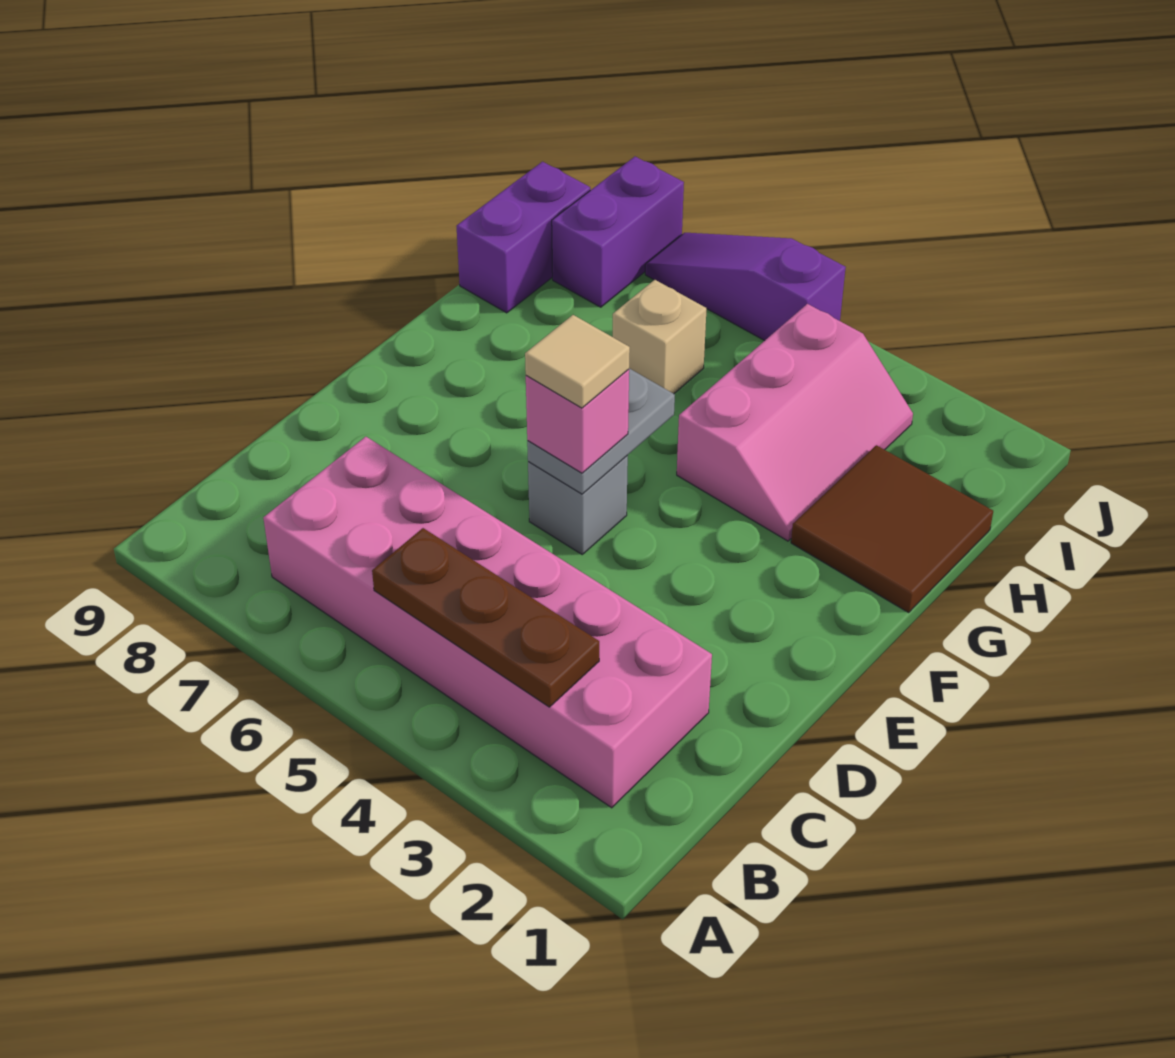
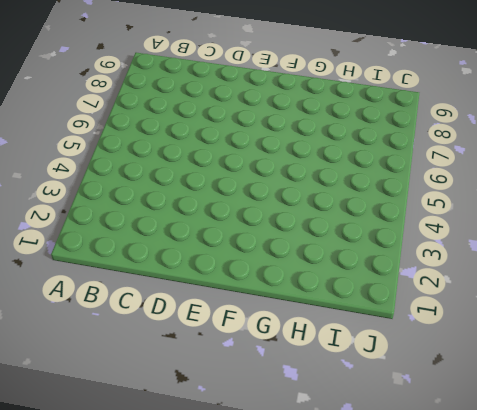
none -> pink 2x6 brick [263,437,712,808]
none -> grey 1x1 brick [528,456,628,554]
none -> brown 2x2 tile [791,445,993,612]

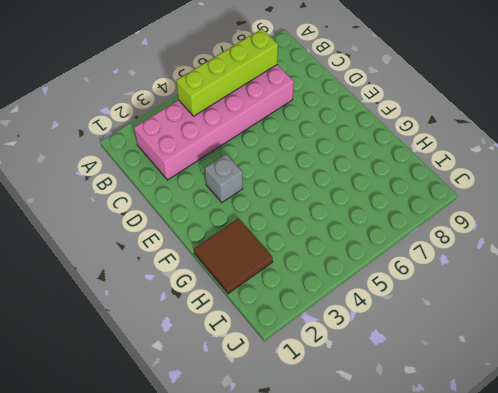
lime 1x4 brick [176,29,278,116] -> brown 1x3 plate [372,528,599,707]
grey 1x1 brick [205,154,243,202] -> grey 1x1 brick moved to [528,456,628,554]
none -> pink 2x3 slope [677,304,913,541]
none -> tan 1x1 brick [613,280,707,394]
none -> purple 1x2 brick [457,162,590,313]

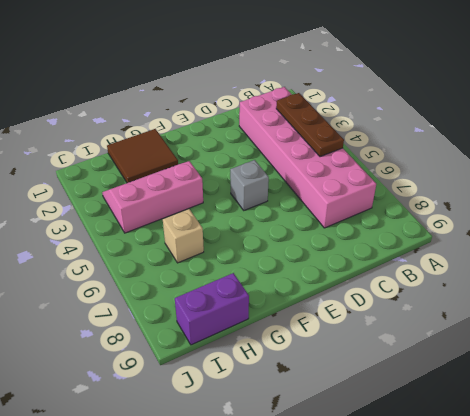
none -> purple 1x2 brick [552,157,684,307]
none -> purple 1x3 slope [645,233,846,341]
none -> grey 1x2 plate [527,368,675,494]

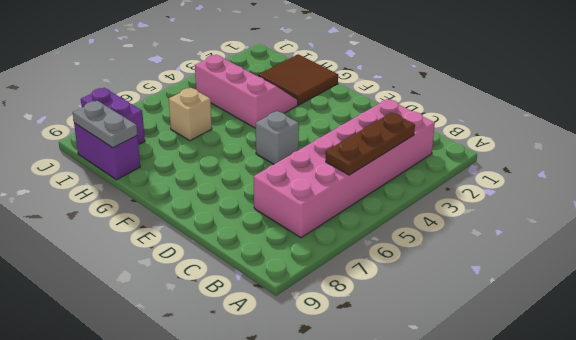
grey 1x2 plate [73,101,137,148] -> grey 1x2 plate moved to [527,368,675,494]
none -> purple 1x3 slope [645,233,846,341]
none -> pink 1x1 brick [526,369,629,473]
none -> tan 1x1 tile [525,315,630,408]

